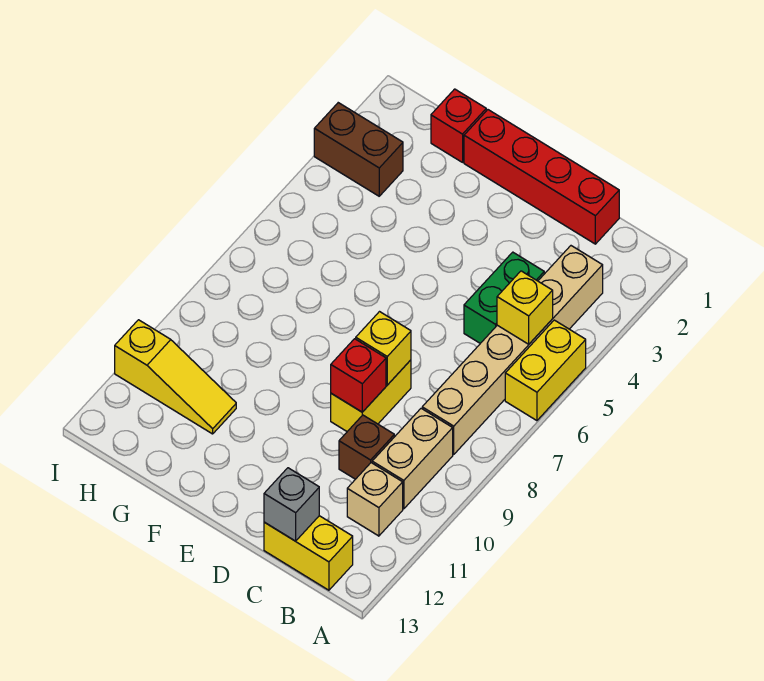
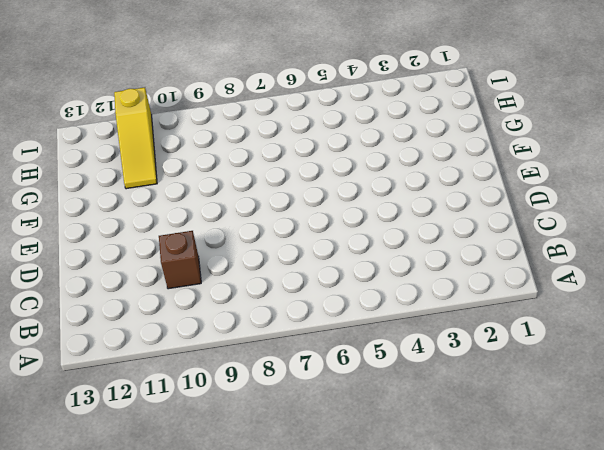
none -> yellow 1x2 brick [505,320,586,421]
none -> tan 1x6 brick [422,246,603,454]
none -> tan 1x2 brick [372,408,453,509]

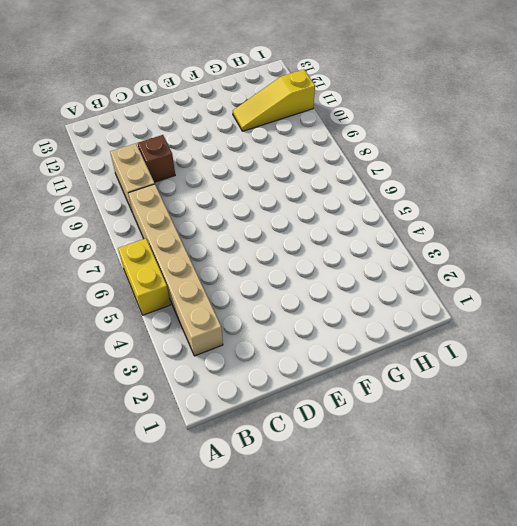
none -> tan 1x1 brick [347,463,403,536]
none -> yellow 1x2 brick [264,516,353,590]
none -> red 1x4 brick [464,110,619,244]

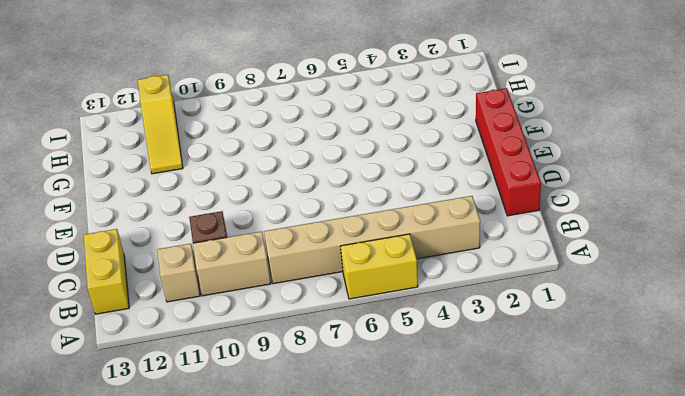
none -> green 1x2 brick [464,252,544,343]
none -> yellow 1x2 brick [331,360,411,431]
none -> red 1x1 brick [431,89,486,162]

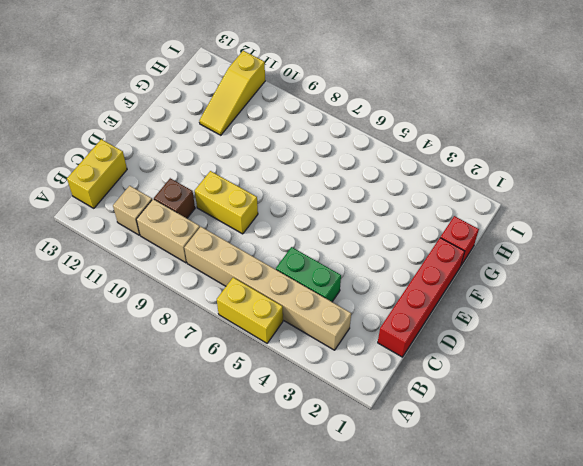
none -> brown 1x2 brick [314,103,403,196]
none -> yellow 1x1 brick [497,271,553,344]
none -> grey 1x1 brick [264,468,319,541]

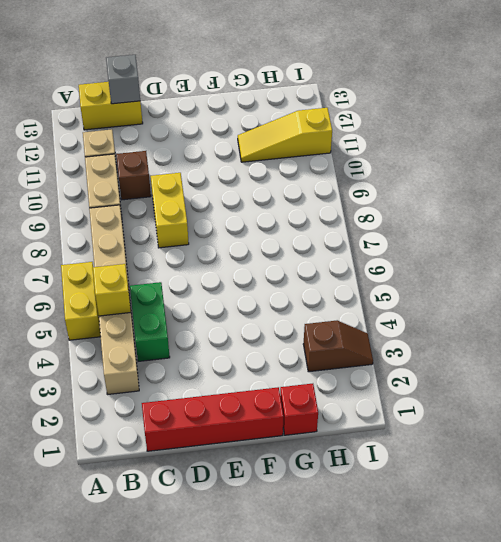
brown 1x2 slope [303,321,373,372] -> brown 1x2 brick [314,103,403,196]
none -> yellow 1x1 brick [356,312,411,385]
none -> red 1x1 brick [331,339,386,412]

